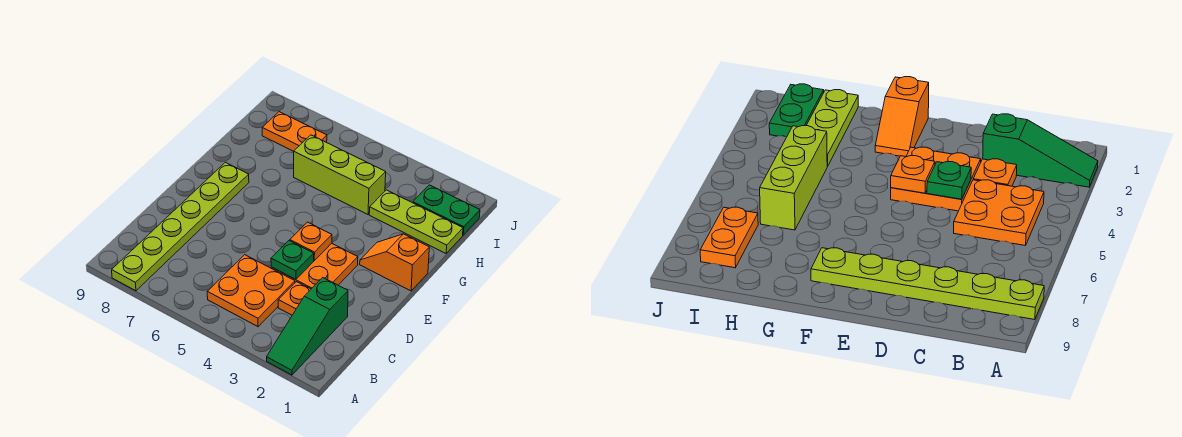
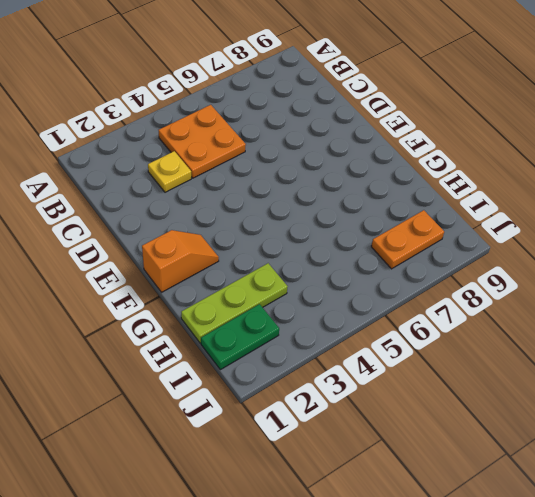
yellow 1x1 plate [148,151,191,192] -> orange 1x1 plate [278,282,311,315]
none -> green 1x3 slope [267,278,348,375]
none -> lime 1x6 plate [112,162,249,291]
none -> orange 2x2 plate [271,243,358,289]

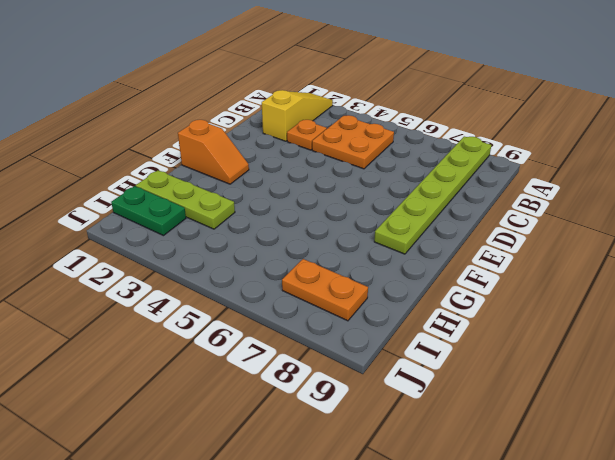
yellow 1x3 slope [262,90,333,141] -> green 1x3 slope [267,278,348,375]
none -> orange 2x2 plate [271,243,358,289]
none -> lime 1x3 brick [294,135,386,214]
none -> green 1x1 plate [271,241,314,280]

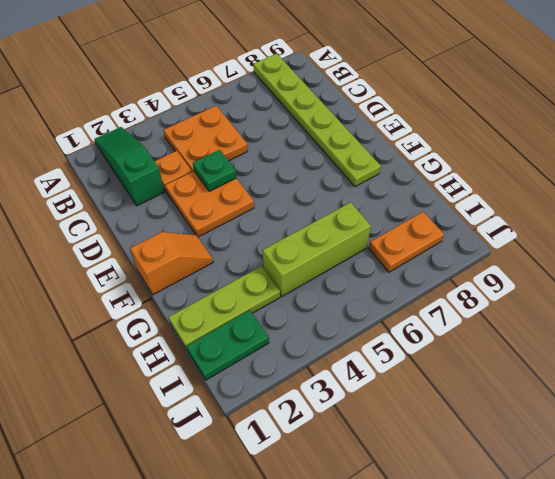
none -> orange 1x1 plate [290,222,332,260]

